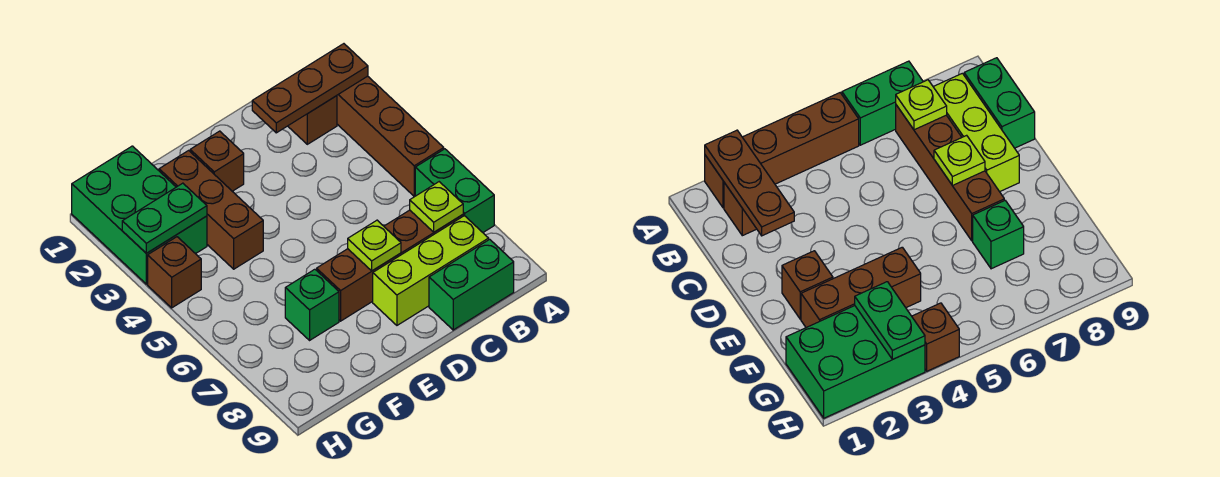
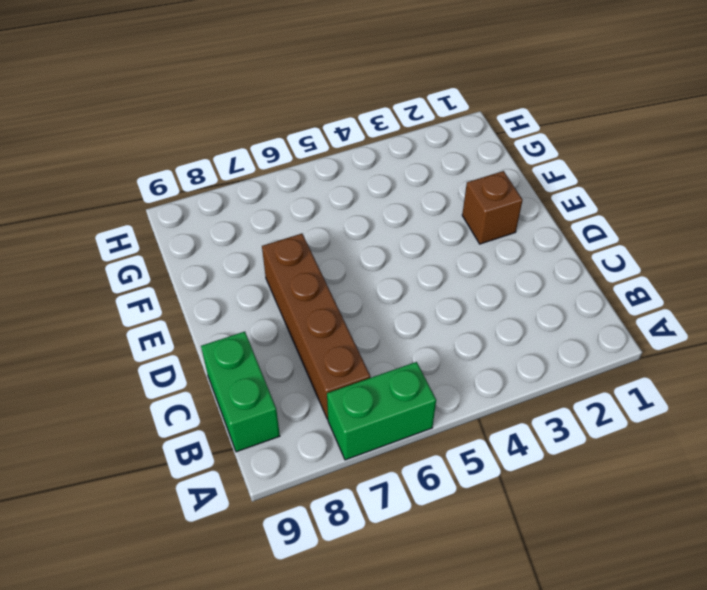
none -> brown 1x4 brick [337,76,444,196]
none -> brown 1x1 brick [288,96,337,144]
none -> lime 1x3 brick [373,216,489,325]

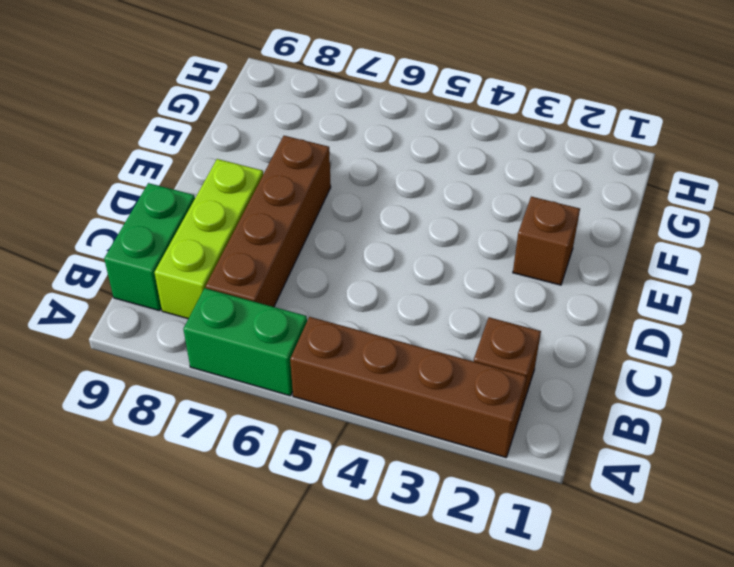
none -> brown 1x3 brick [159,150,263,269]
none -> green 1x1 brick [285,269,339,340]
none -> green 2x3 brick [72,146,207,284]

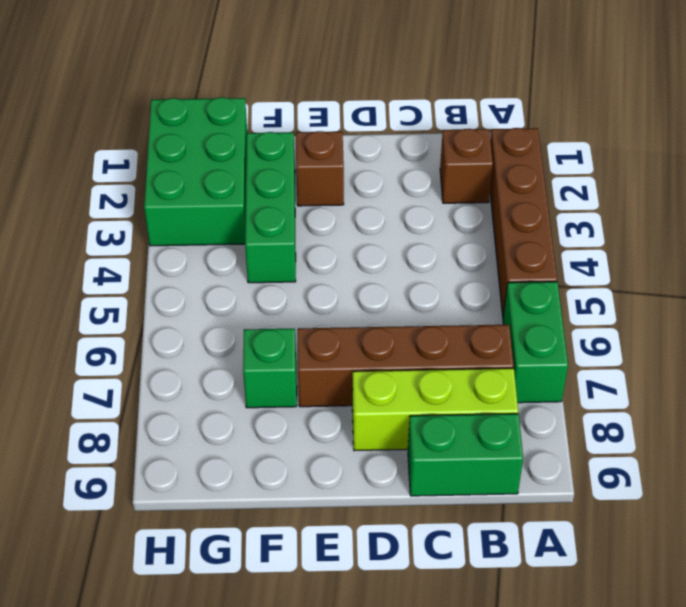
green 1x3 brick [245,132,296,283] -> brown 1x3 brick [159,150,263,269]
none -> brown 1x1 brick [148,237,201,308]
none -> brown 1x3 plate [252,44,368,133]
none -> lime 1x1 plate [410,182,463,232]

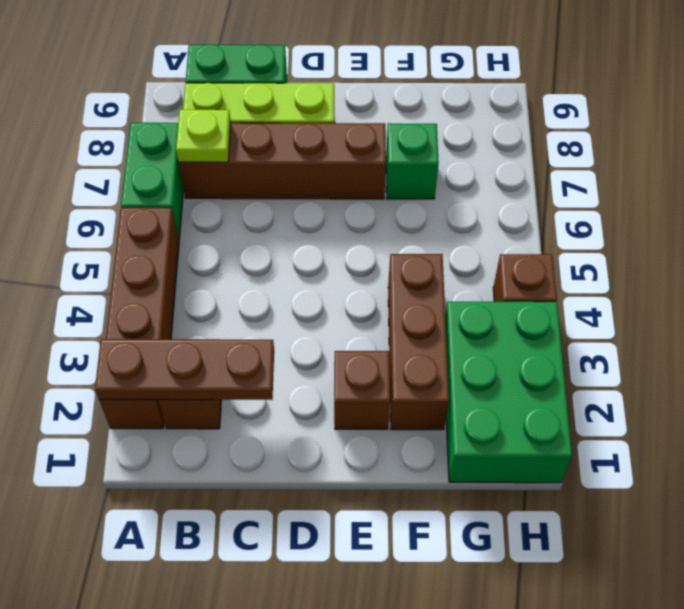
none -> lime 1x1 plate [348,220,401,271]
none -> green 1x2 plate [122,183,207,253]

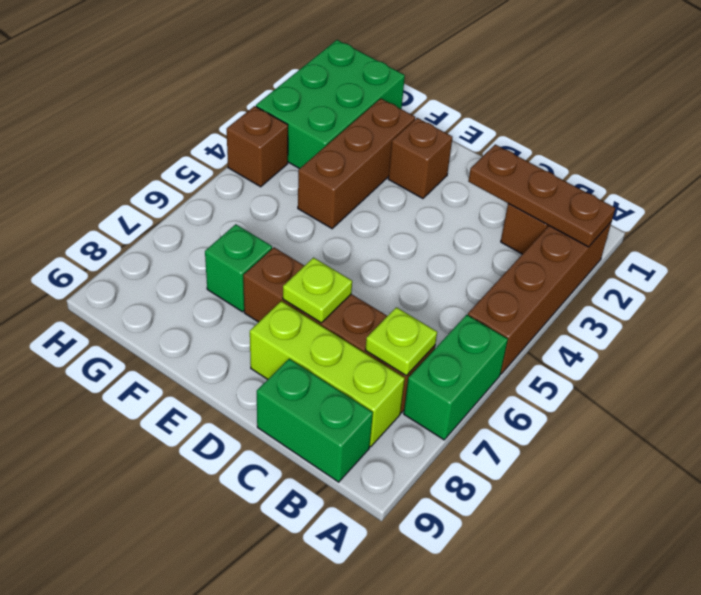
none -> green 1x2 plate [122,183,207,253]

